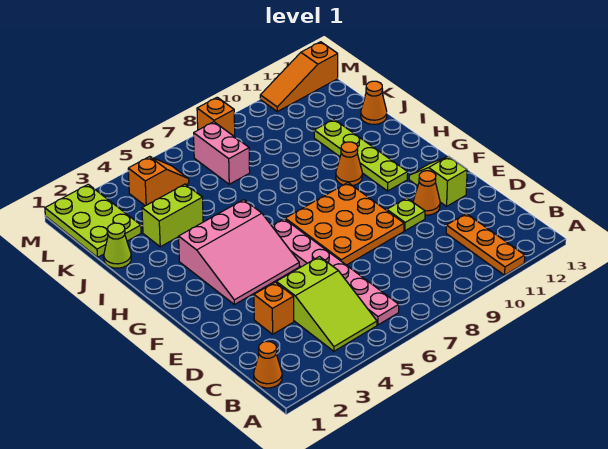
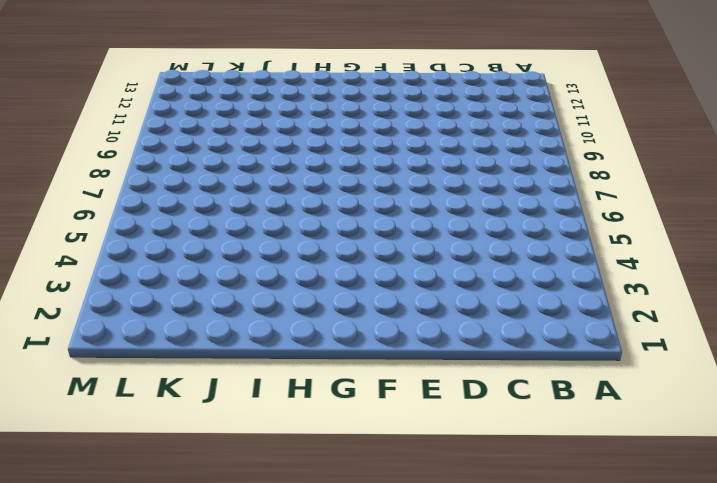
none -> orange 1x3 plate [446,213,525,275]
none -> orange 1x1 cone [254,341,282,388]
none -> lime 2x3 slope [276,257,377,351]

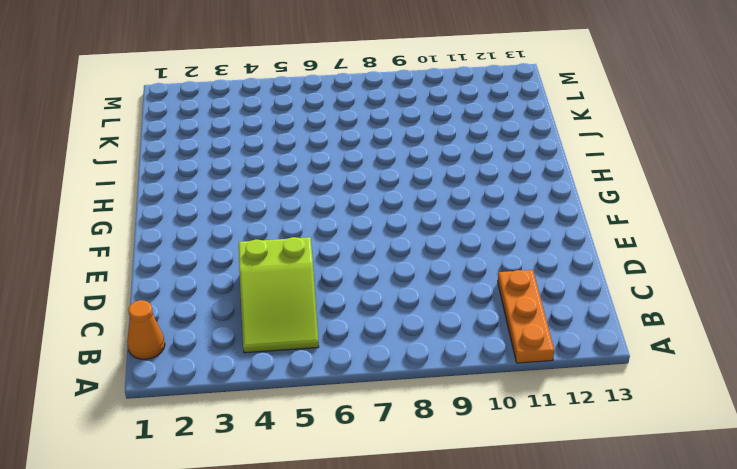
none -> pink 1x6 plate [272,219,399,325]
none -> orange 1x1 brick [254,282,294,334]
none -> orange 3x3 plate [285,183,404,265]

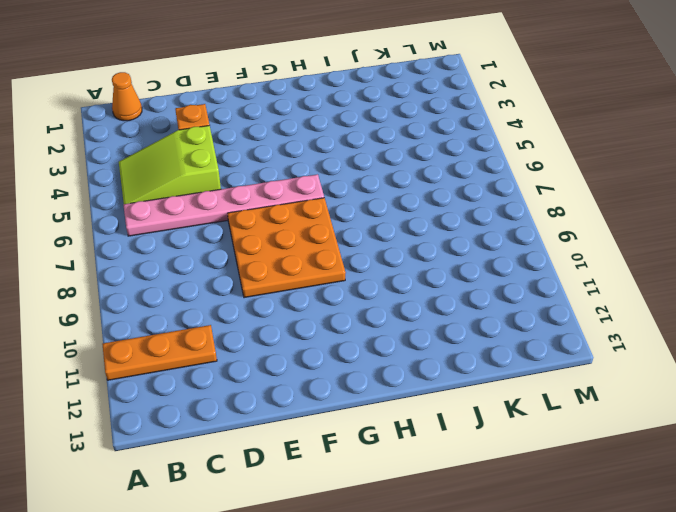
none -> lime 1x1 plate [387,198,425,231]
none -> orange 1x1 cone [413,171,440,215]
none -> lime 1x2 slope [409,156,467,206]

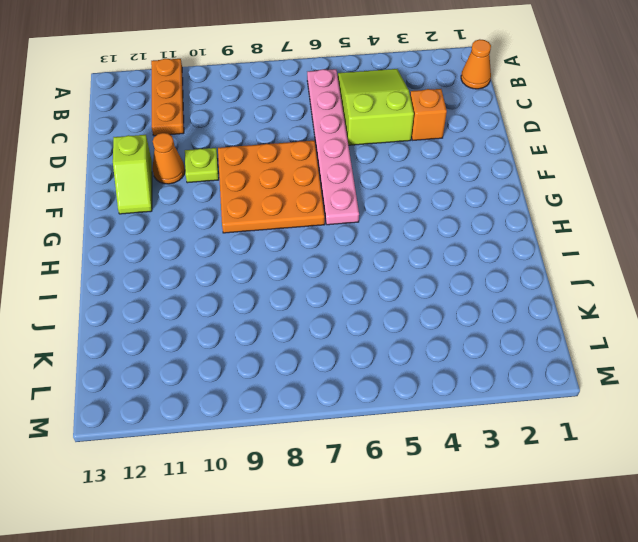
none -> pink 3x3 slope [179,200,299,305]
none -> lime 1x4 plate [314,119,408,191]
none -> orange 1x1 cone [336,142,362,186]

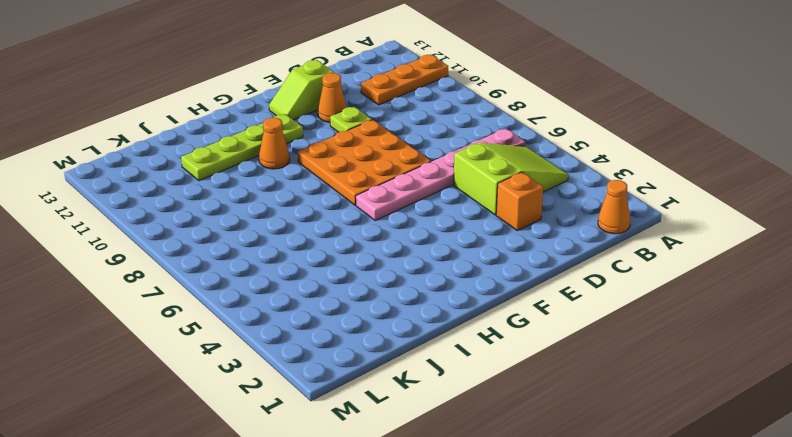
none -> pink 3x3 slope [179,200,299,305]
none -> lime 1x1 cone [104,223,131,268]
none -> lime 1x2 brick [142,184,203,247]

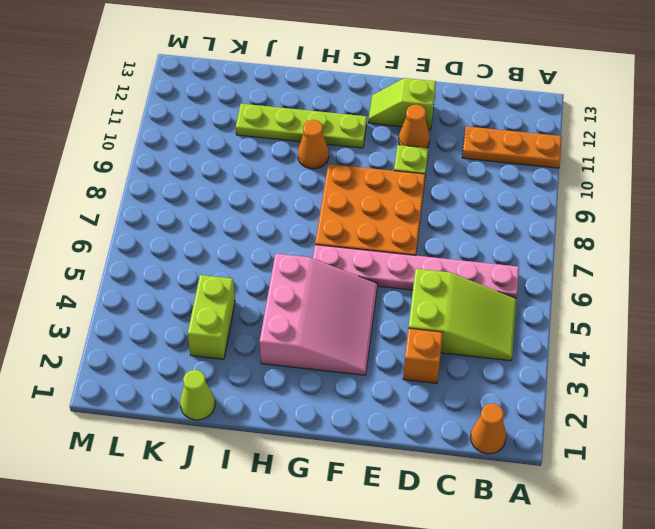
none -> orange 1x1 cone [361,81,387,124]
none -> lime 2x3 plate [45,184,141,257]
none -> pink 1x2 brick [194,122,250,184]

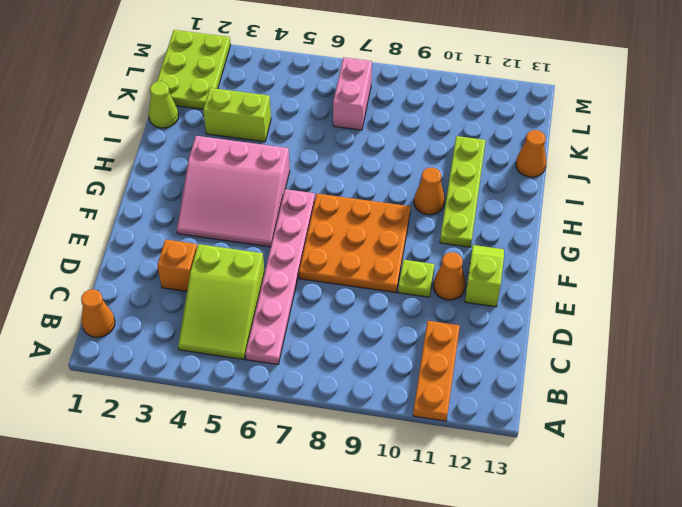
none -> orange 1x2 slope [128,156,189,206]
none -> orange 1x1 brick [197,97,235,136]
none -> orange 1x3 slope [260,42,338,111]

